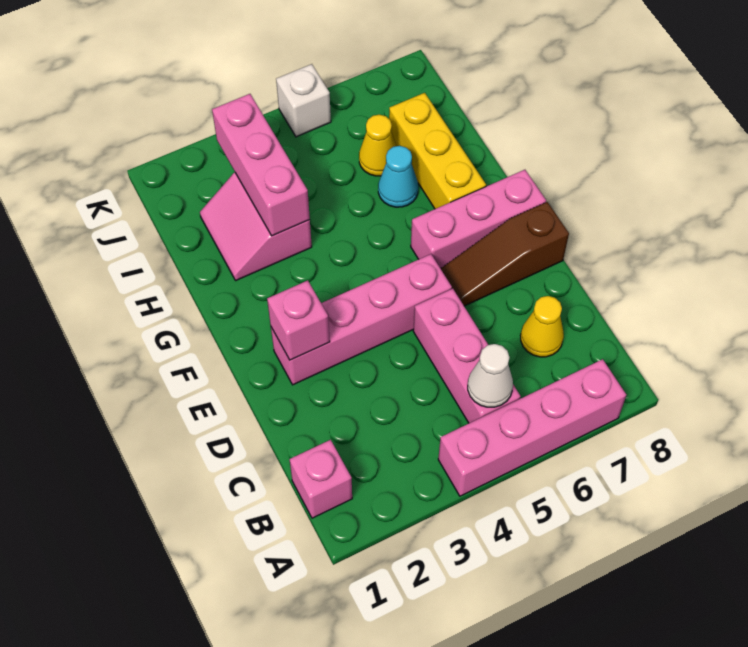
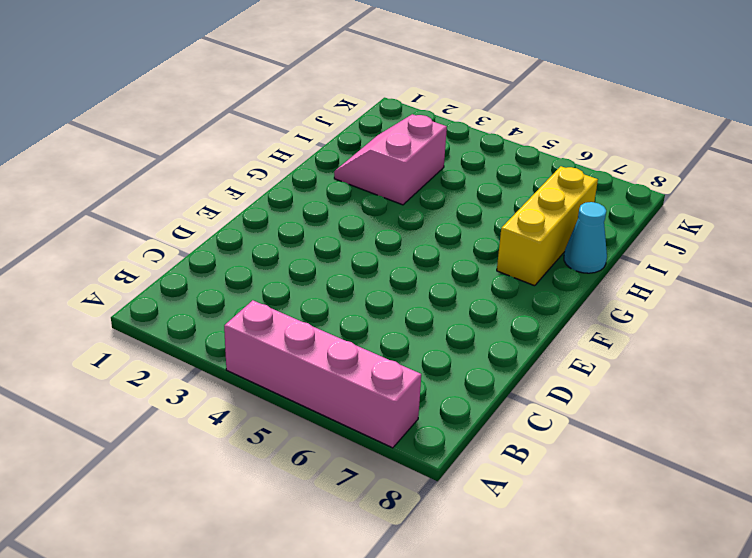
cyan 1x1 cone [564,202,607,273] -> cyan 1x1 cone moved to [378,146,418,207]
none -> pink 1x1 brick [290,440,352,518]
none -> pink 1x3 brick [413,289,521,423]
none -> yellow 1x1 cone [521,296,564,357]

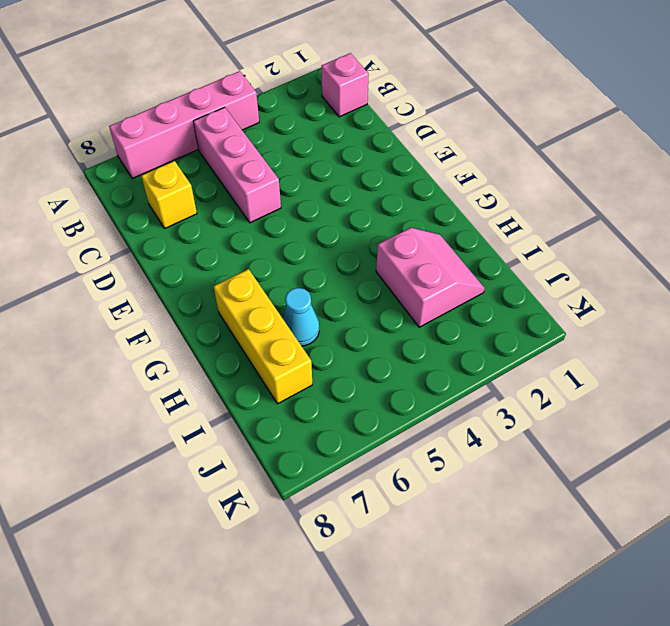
yellow 1x1 brick [141,161,197,228] -> yellow 1x1 cone [521,296,564,357]
none -> pink 1x4 brick [271,254,452,385]
none -> brown 1x3 slope [441,202,569,306]
none -> pink 1x3 brick [411,170,546,268]

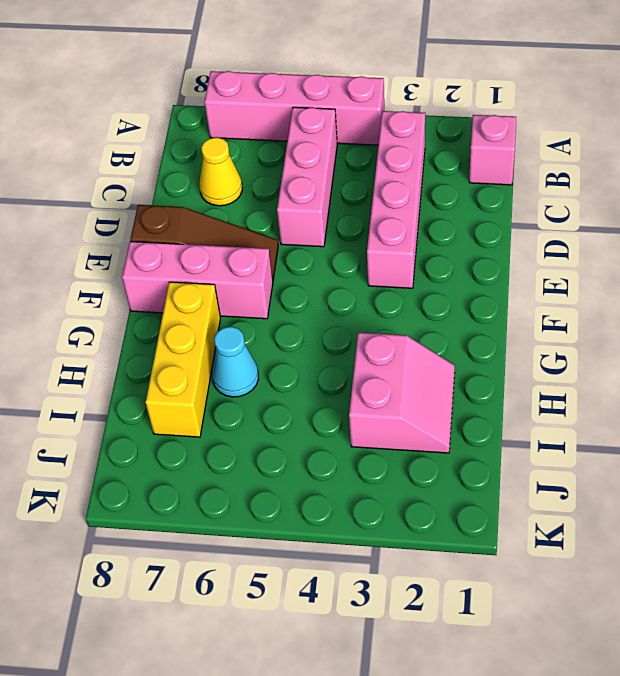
pink 1x4 brick [367,111,425,288] -> pink 1x4 brick turned to [271,254,452,385]
none -> yellow 1x1 cone [359,115,396,176]
none -> white 1x1 brick [276,64,331,137]
none -> white 1x1 cone [468,344,513,407]

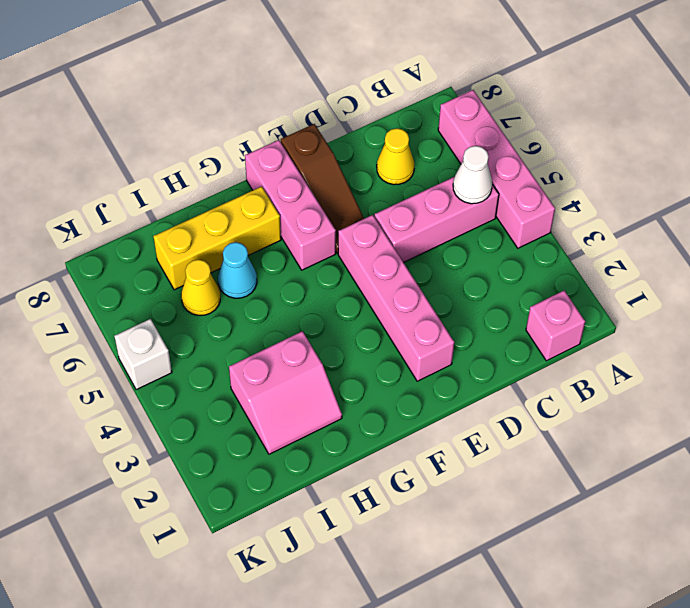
none -> pink 1x1 brick [267,280,330,360]
none -> pink 1x3 brick [212,94,310,236]

